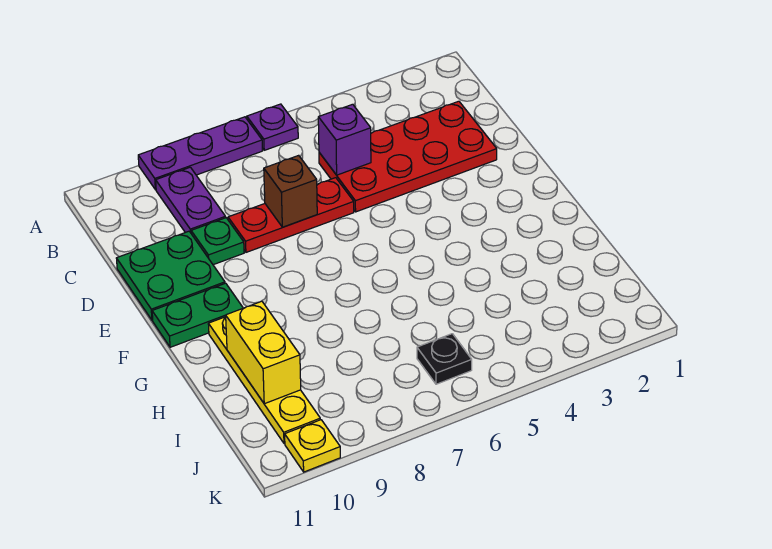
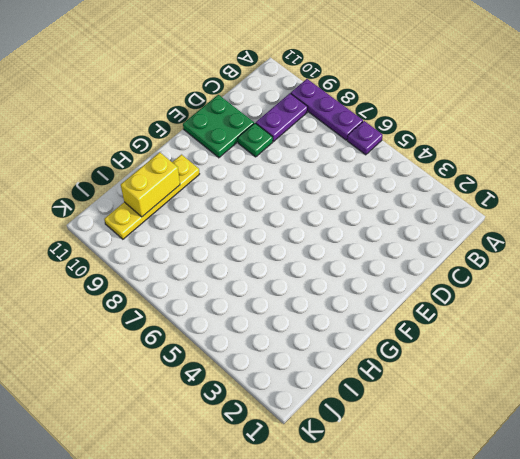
none -> red 2x4 plate [319,101,497,212]
none -> red 1x3 plate [228,178,354,252]
none -> green 1x2 plate [152,283,243,347]

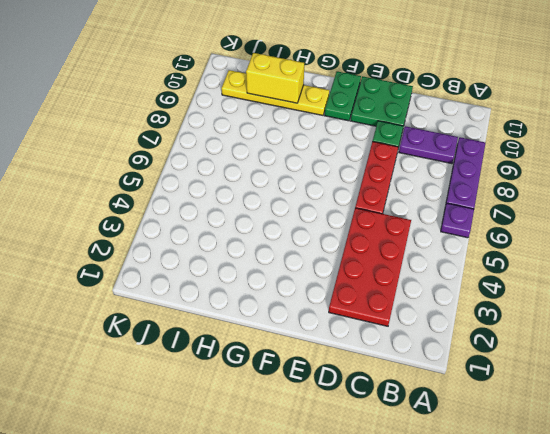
none -> black 1x1 plate [417,334,472,384]
none -> yellow 1x1 plate [285,420,340,472]
none -> purple 1x1 brick [318,104,371,175]

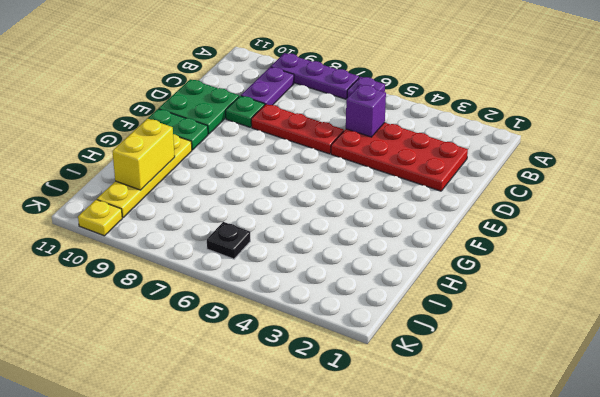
none -> brown 1x1 brick [264,155,317,227]

